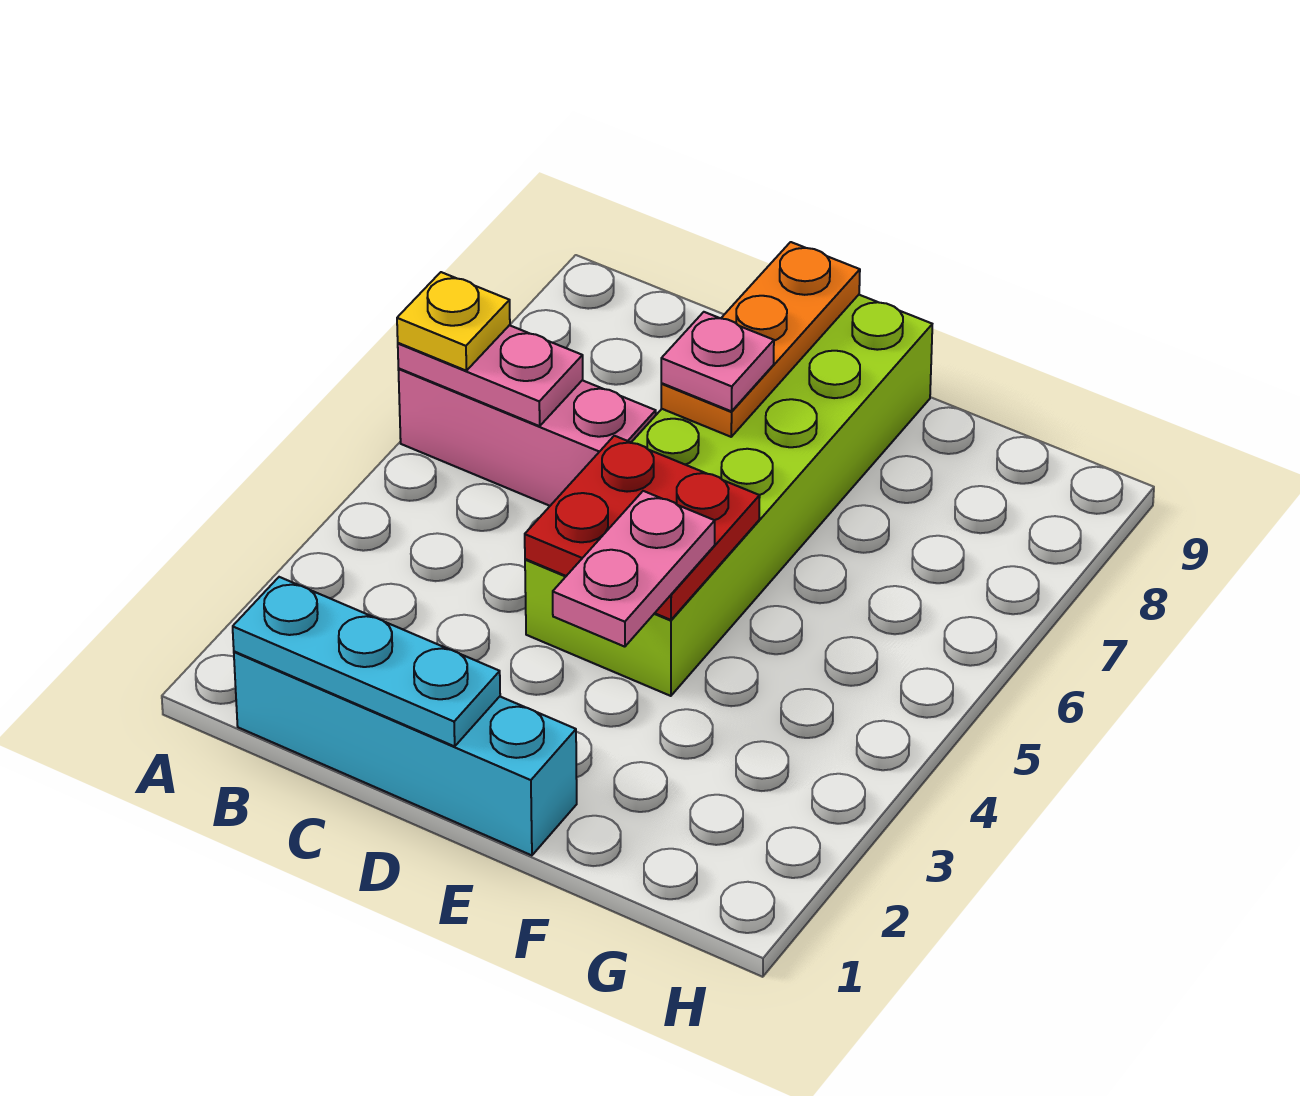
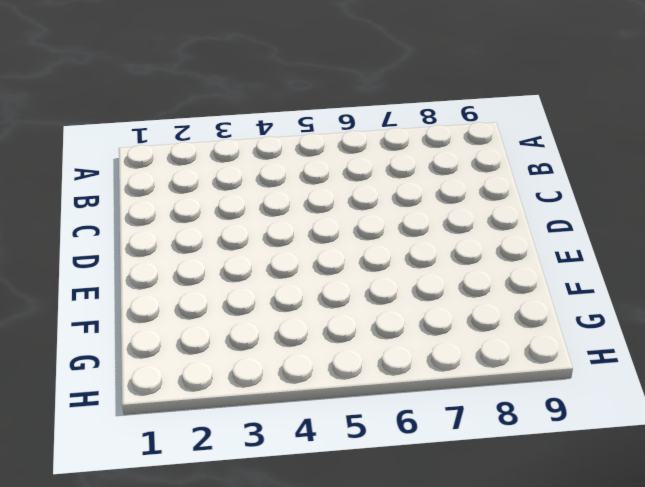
none -> pink 1x3 brick [398,369,656,506]
none -> cyan 1x4 brick [234,651,577,855]

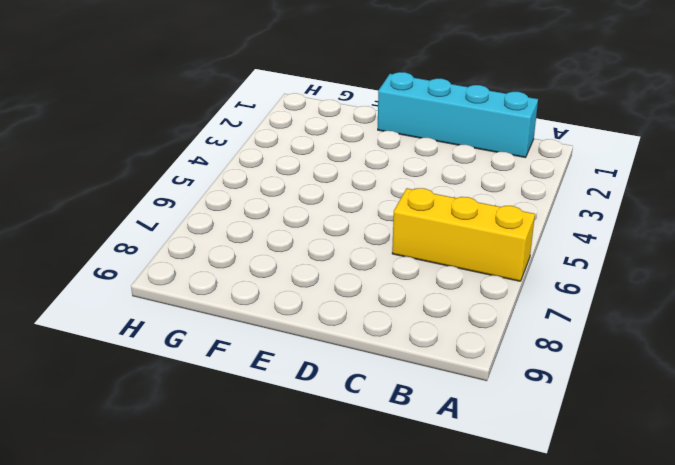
yellow 1x3 brick [392,188,535,281] -> pink 1x3 brick [398,369,656,506]
none -> lime 2x6 brick [525,295,932,696]
none -> pink 1x2 plate [398,325,583,426]

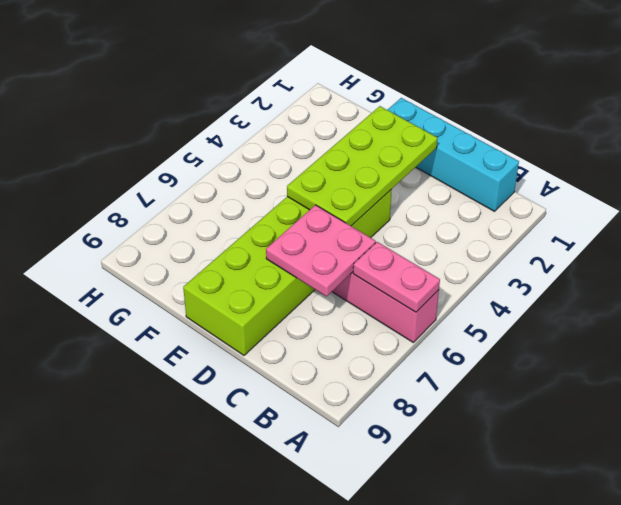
pink 2x2 plate [266,205,376,296] -> orange 1x3 plate [661,242,860,437]
lime 2x4 plate [287,106,438,226] -> red 2x2 plate [525,436,760,620]
none -> cyan 1x3 plate [233,577,500,746]
none -> yellow 1x1 plate [397,272,510,371]

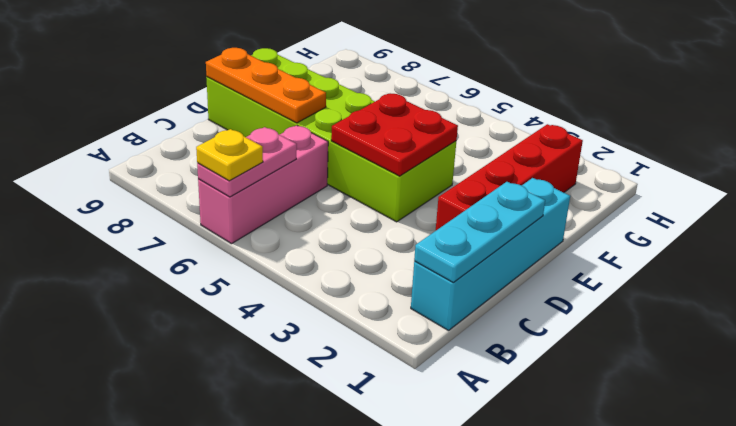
red 1x4 brick [436,124,583,230] -> none
none -> pink 1x1 plate [661,312,774,411]
none -> pink 1x2 plate [553,491,715,647]

